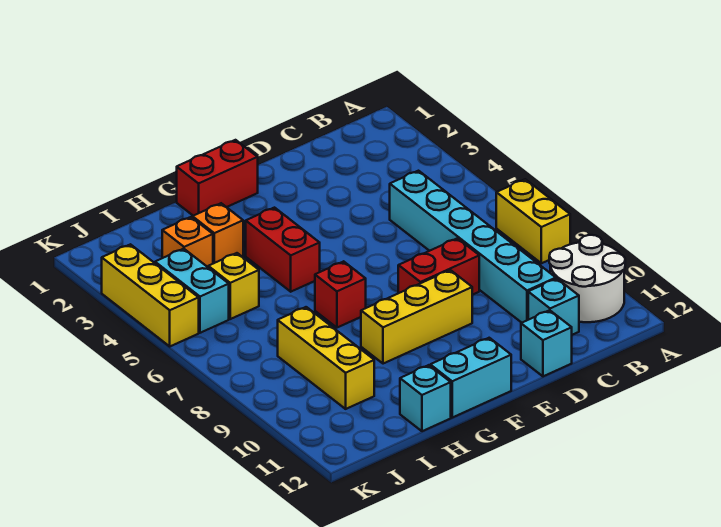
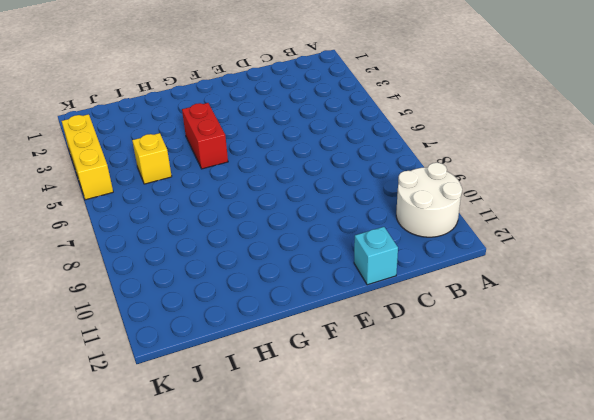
none -> yellow 1x2 brick [496,179,570,263]
none -> cyan 1x6 brick [390,171,556,323]
none -> cyan 1x1 brick [528,279,579,335]

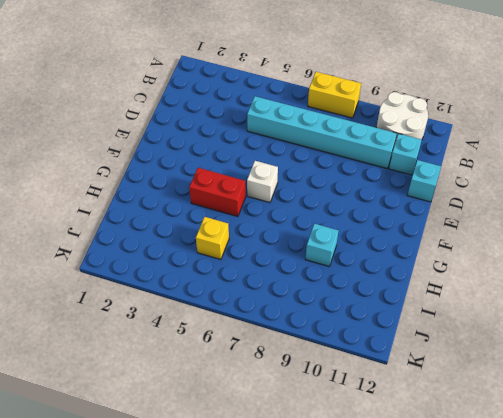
white 1x1 brick [247,161,278,203] -> none
cyan 1x1 brick [305,224,338,266] -> cyan 1x1 brick moved to [400,365,451,431]
none -> red 1x2 brick [398,238,479,295]
none -> yellow 1x3 brick [361,270,472,364]
none -> red 1x2 brick [177,140,258,216]

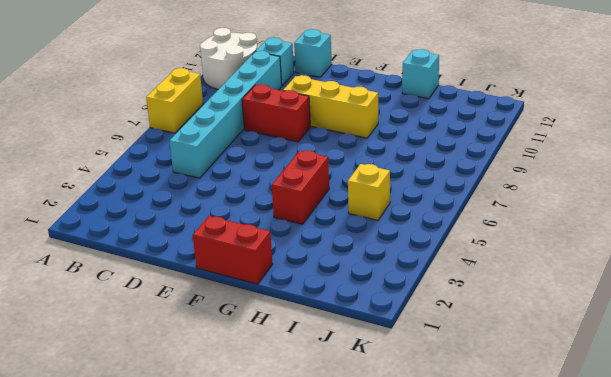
none -> cyan 1x2 brick [430,338,511,418]
none -> red 1x1 brick [315,261,366,328]
none -> orange 1x1 brick [192,203,243,264]

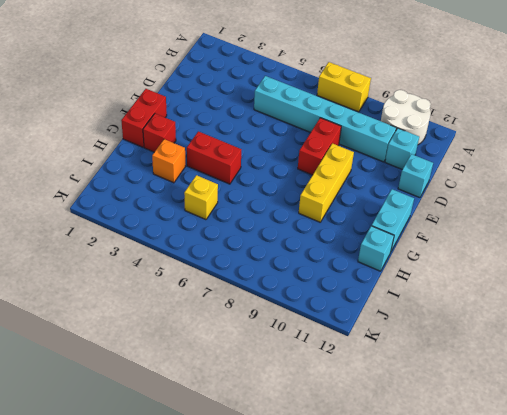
red 1x1 brick [143,114,176,152] -> red 1x1 brick moved to [315,261,366,328]
none -> orange 1x1 brick [162,217,213,267]
none -> yellow 1x3 brick [278,307,374,409]
none -> cyan 1x2 brick [155,249,229,333]

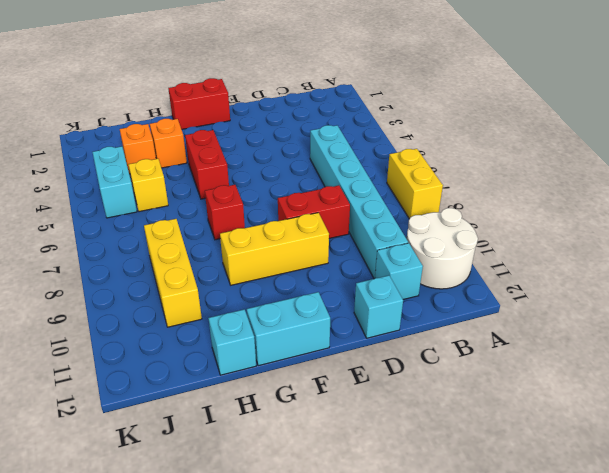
none -> yellow 1x3 brick [102,244,199,346]

